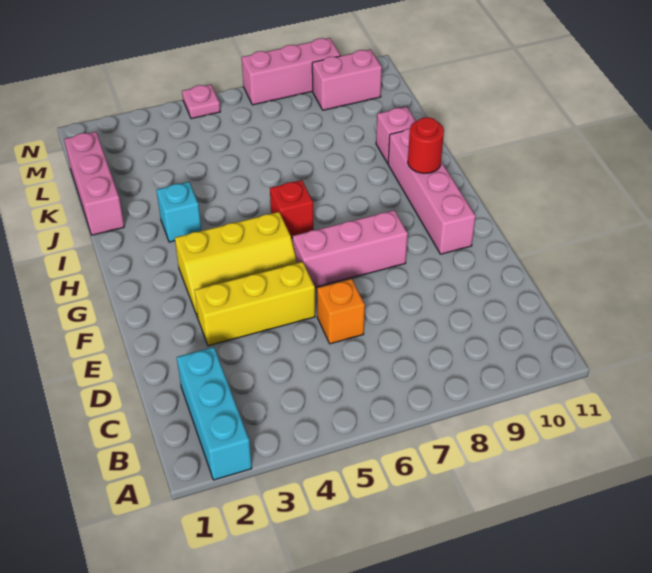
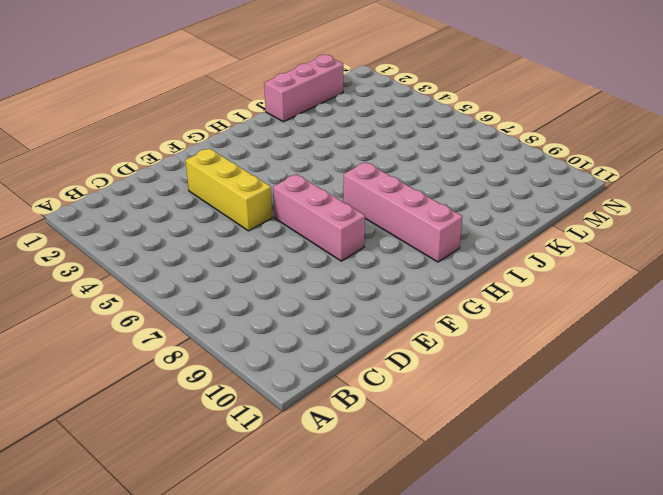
pink 1x4 brick [343,162,462,262] -> pink 1x4 brick turned to [388,129,476,254]
none -> cyan 1x3 brick [177,347,252,480]
none -> orange 1x1 brick [317,279,365,344]
none -> yellow 2x3 slope [175,212,297,318]

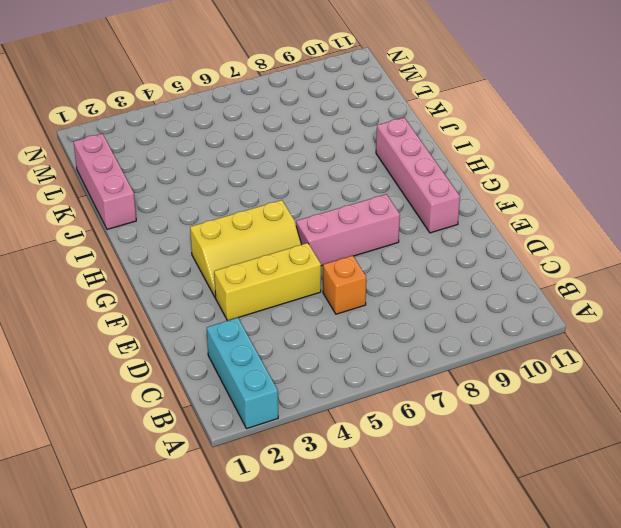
none -> red 1x1 brick [270,180,313,238]
none -> cyan 1x1 brick [157,182,201,242]
none -> pink 1x1 brick [376,107,416,163]

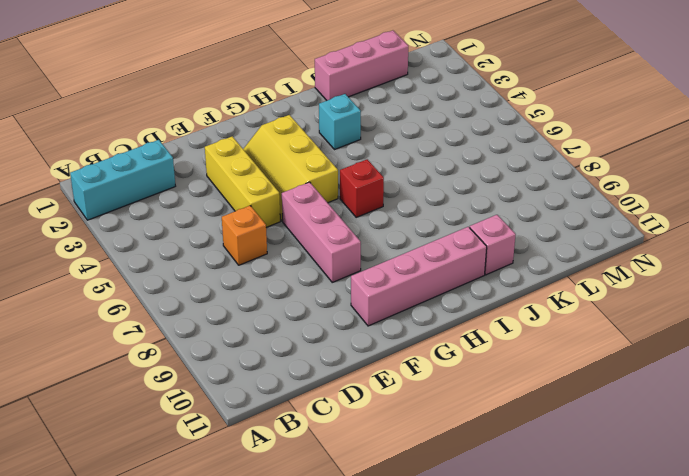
none -> pink 1x2 brick [312,50,382,110]
none -> pink 1x1 plate [182,85,220,119]
none -> pink 1x3 brick [242,38,341,105]

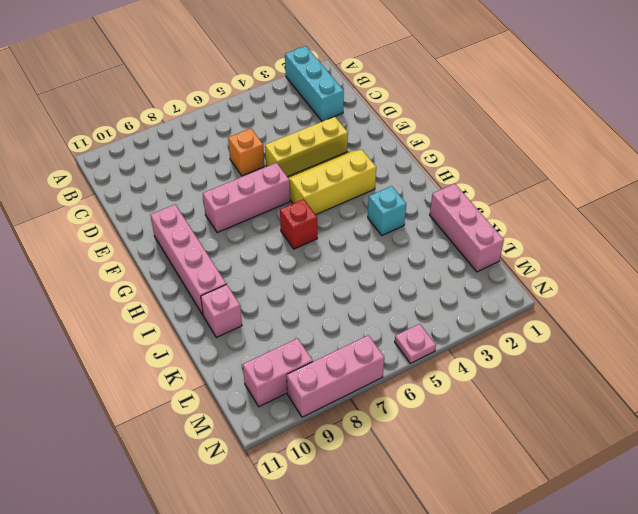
none -> red 1x1 round brick [408,117,444,173]

